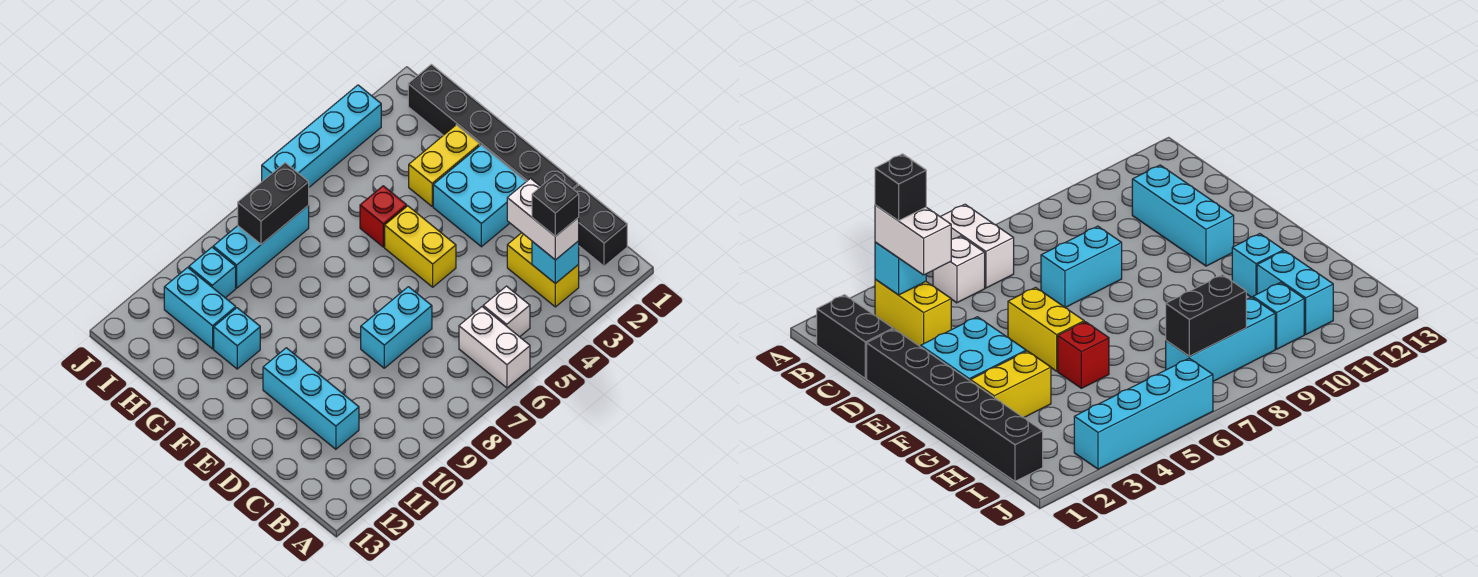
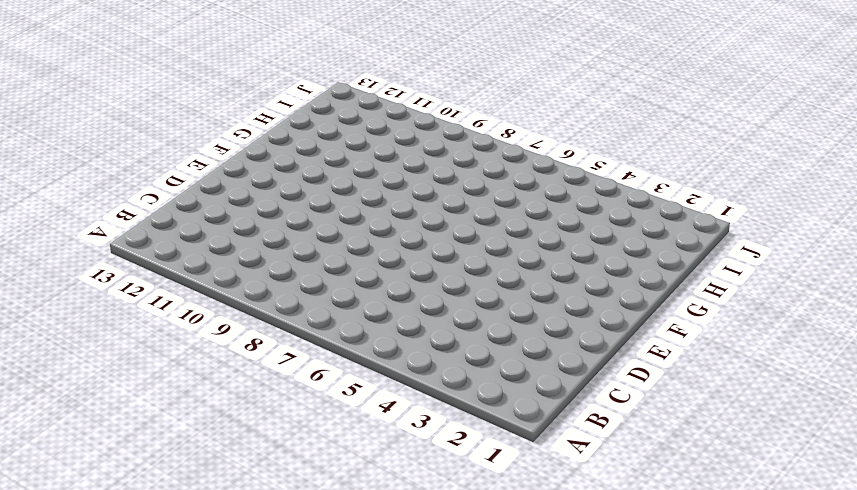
none -> white 1x2 brick [459,307,530,388]
none -> black 1x2 brick [573,185,627,266]
none -> yellow 1x2 brick [507,233,579,307]

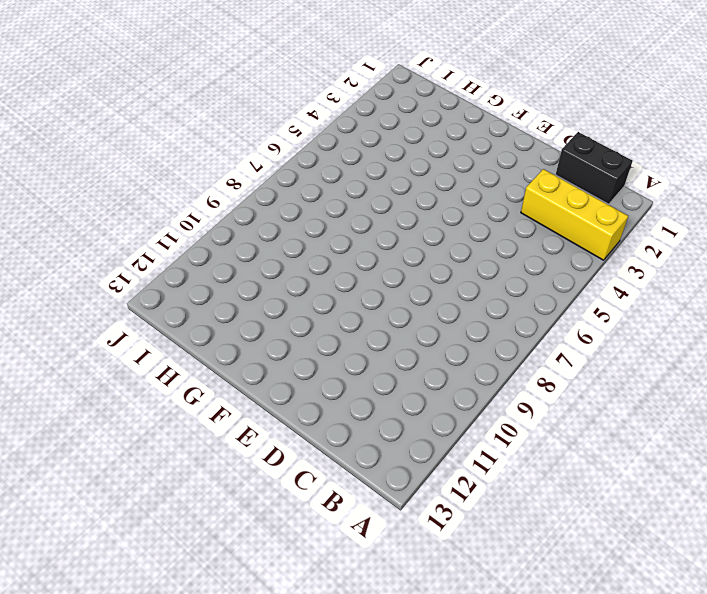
yellow 1x3 brick [521,169,628,260] -> yellow 1x2 brick [507,233,579,307]
none -> white 1x2 brick [459,307,530,388]
none -> white 1x1 brick [483,286,530,337]
none -> cyan 1x3 brick [263,348,359,449]

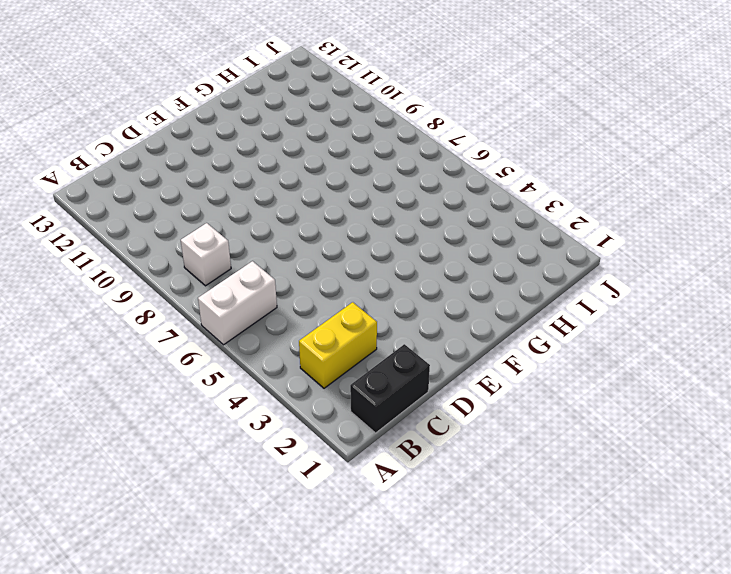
white 1x1 brick [181,223,231,286] -> white 1x1 brick moved to [483,286,530,337]
none -> cyan 1x3 brick [263,348,359,449]
none -> black 1x6 brick [408,64,578,189]
none -> cyan 1x2 brick [361,287,432,368]

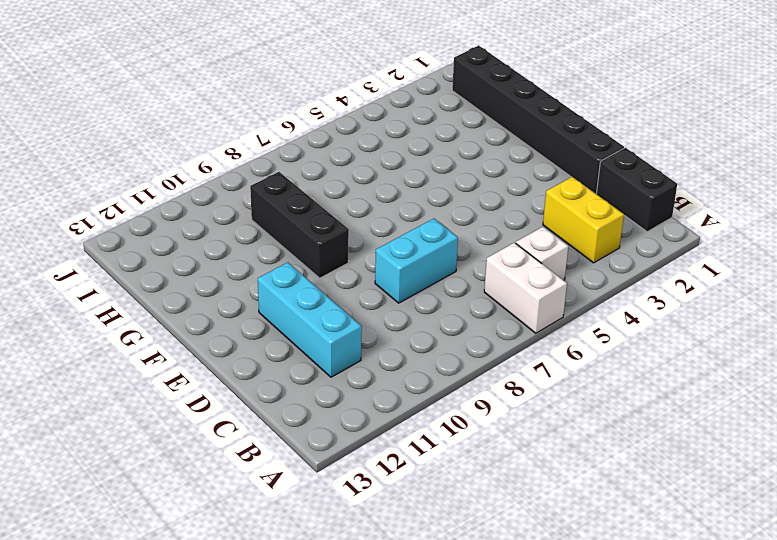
black 1x3 brick [250,172,349,278] -> none
none -> cyan 2x2 brick [433,145,526,247]
none -> yellow 1x2 brick [385,206,456,287]
none -> yellow 1x2 brick [409,125,480,206]

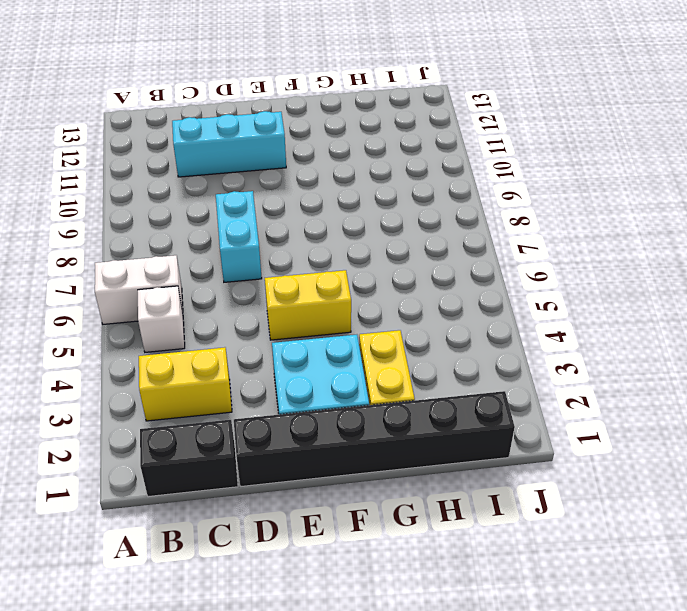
none -> red 1x1 brick [360,186,407,247]
none -> cyan 1x1 brick [214,308,260,369]
none -> cyan 1x2 brick [164,267,236,349]

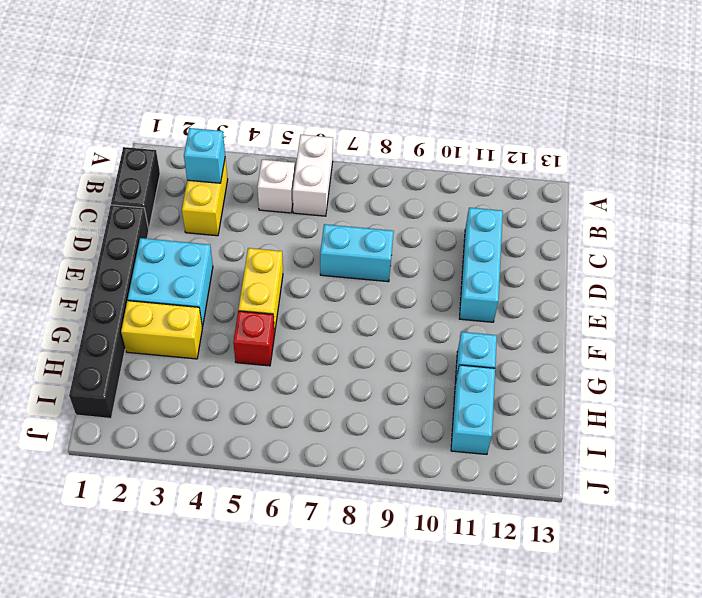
none -> cyan 1x3 brick [213,205,309,288]
none -> cyan 1x1 brick [189,247,236,298]
none -> cyan 1x4 brick [262,85,381,187]

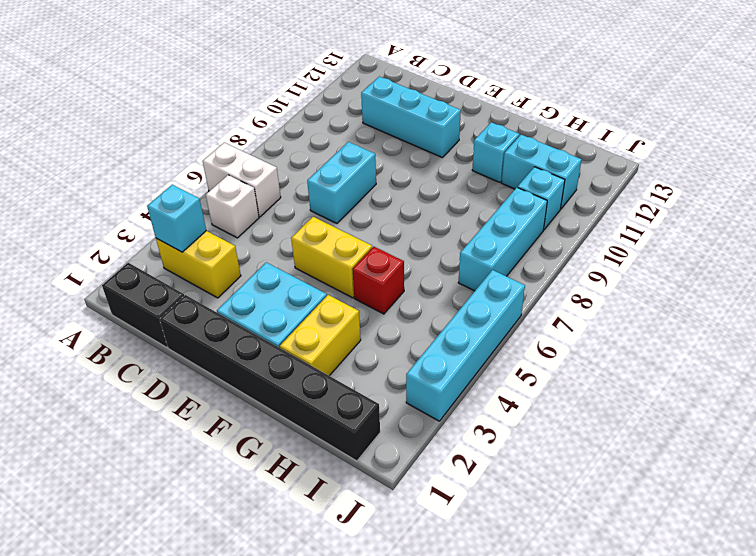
none -> black 1x2 brick [238,163,309,244]
none -> white 1x2 brick [507,178,579,260]
none -> black 1x1 brick [532,175,579,236]

